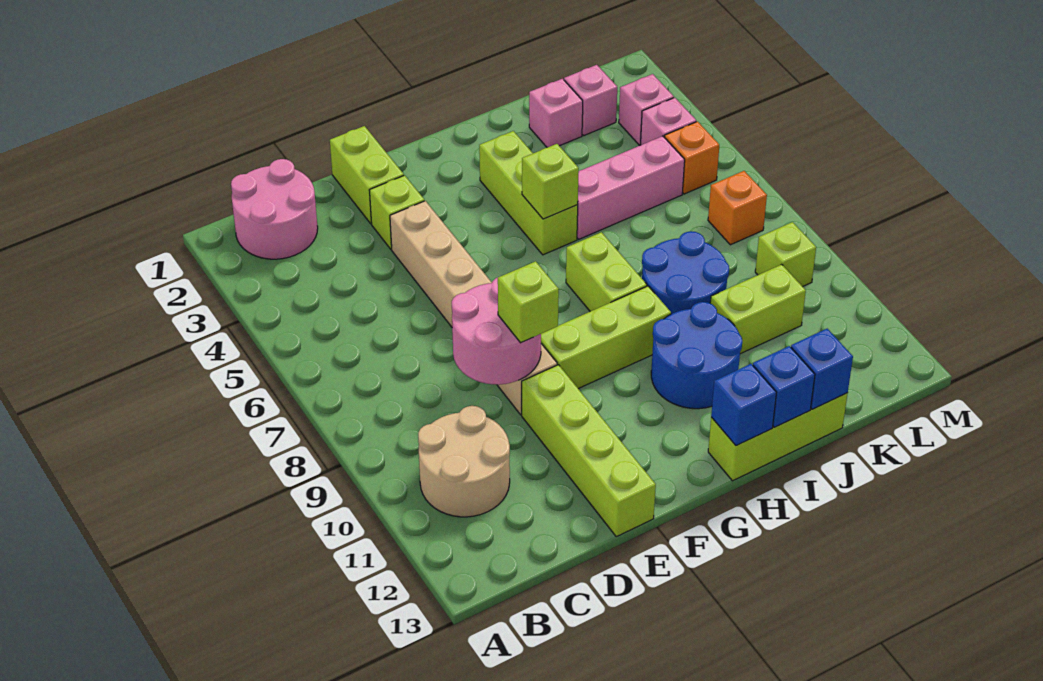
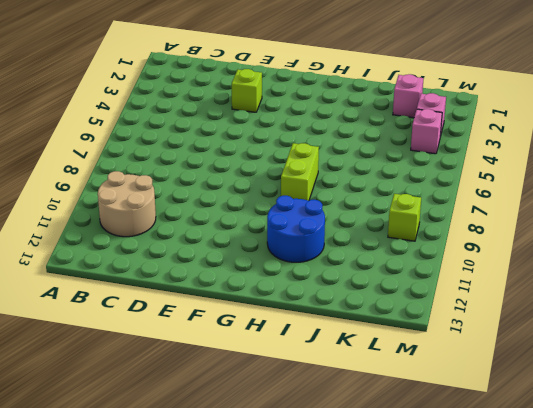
none -> pink 2x2 round brick [231,159,318,259]
none -> lime 1x2 brick [330,126,404,224]
none -> tan 1x6 brick [390,201,557,415]

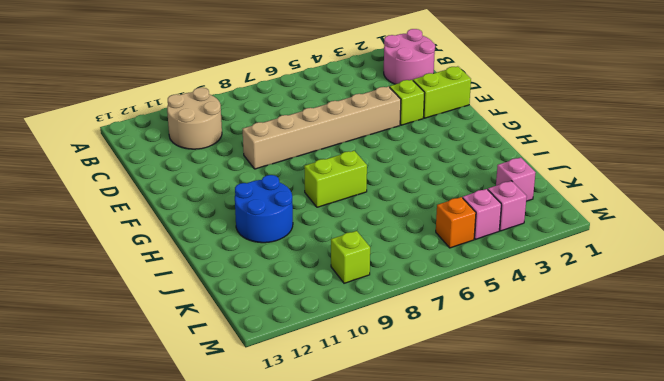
none -> lime 1x4 brick [522,365,656,537]
none -> lime 1x3 brick [541,286,671,389]
none -> lime 1x3 brick [479,131,578,255]

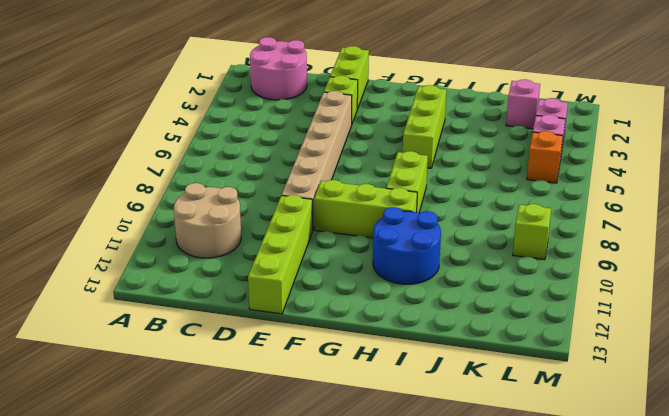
none -> lime 1x3 brick [708,393,848,481]
none -> pink 1x3 brick [577,136,685,239]
none -> blue 2x2 round brick [642,231,729,314]

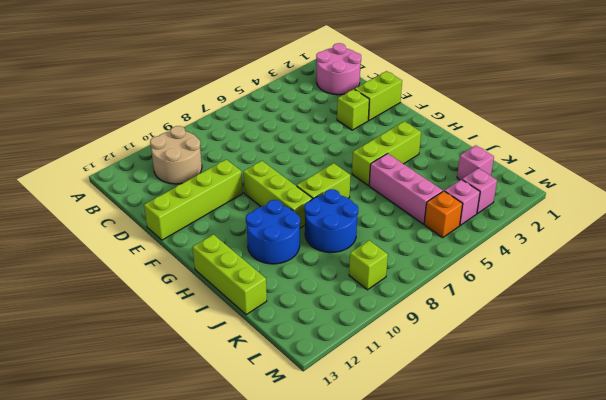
none -> tan 1x6 brick [390,201,557,415]
none -> pink 1x1 brick [529,79,583,148]
none -> lime 1x2 brick [710,264,806,354]

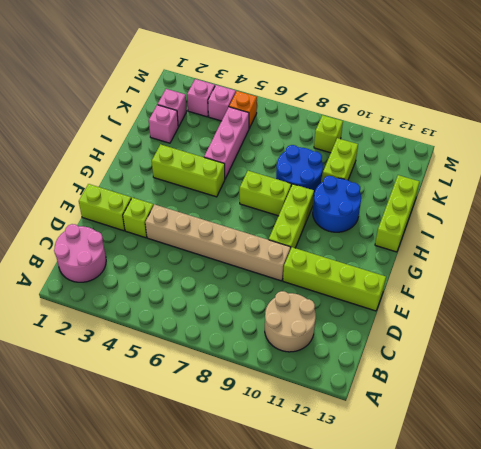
none -> orange 1x1 brick [708,171,767,245]
none -> pink 2x2 round brick [452,278,541,385]
none -> lime 1x1 brick [522,144,579,219]

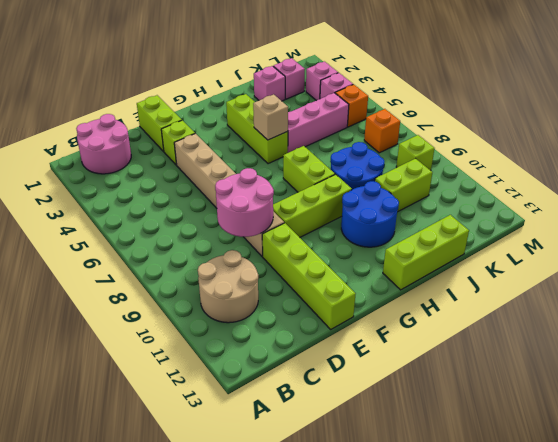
tan 1x1 brick [253,94,288,140] -> lime 1x1 brick [522,144,579,219]
none -> blue 1x1 brick [711,364,776,445]
none -> blue 1x1 brick [753,346,815,427]
none -> blue 1x1 brick [791,329,853,409]

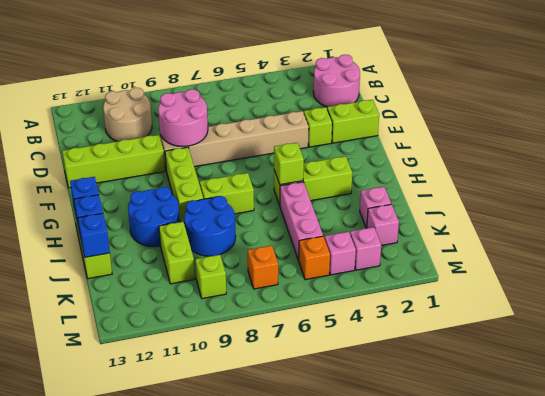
none -> lime 1x1 brick [498,261,559,343]

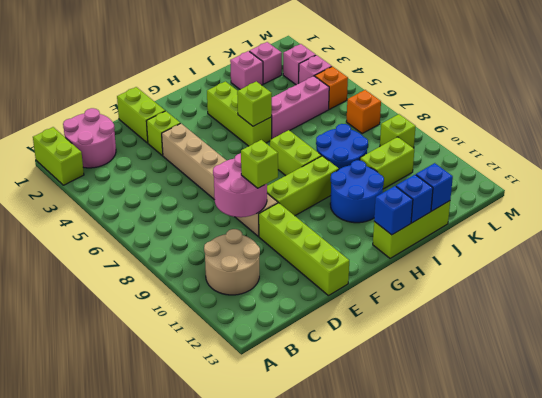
lime 1x2 brick [33,127,84,185] -> none

